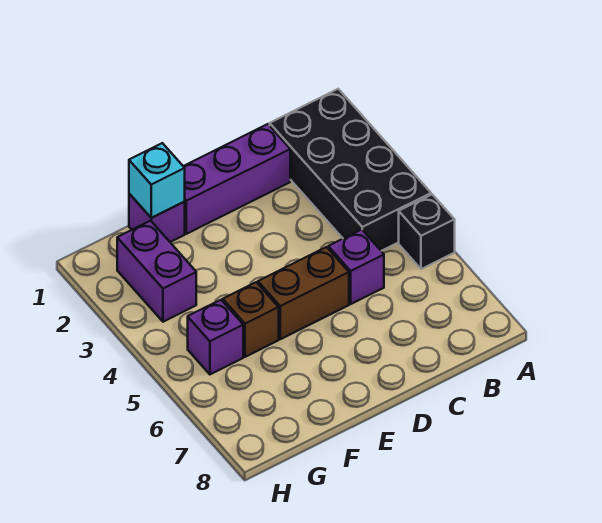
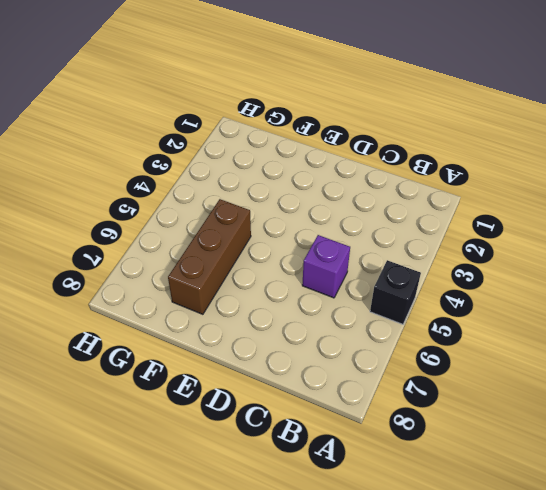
brown 1x3 brick [168,199,251,314] -> brown 1x1 brick [223,282,279,357]
none -> black 2x4 brick [270,89,431,251]
none -> purple 1x3 brick [183,124,290,234]

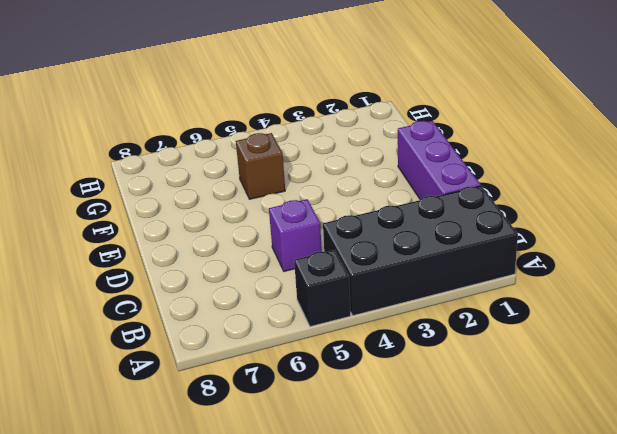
none -> brown 1x2 brick [258,247,349,339]
none -> purple 1x1 brick [129,194,185,242]

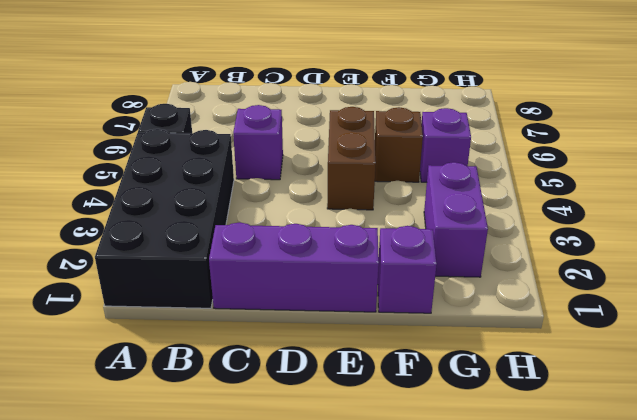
brown 1x2 brick [327,107,376,210] -> brown 1x2 brick turned to [258,247,349,339]
none -> cyan 1x1 brick [129,143,185,218]

